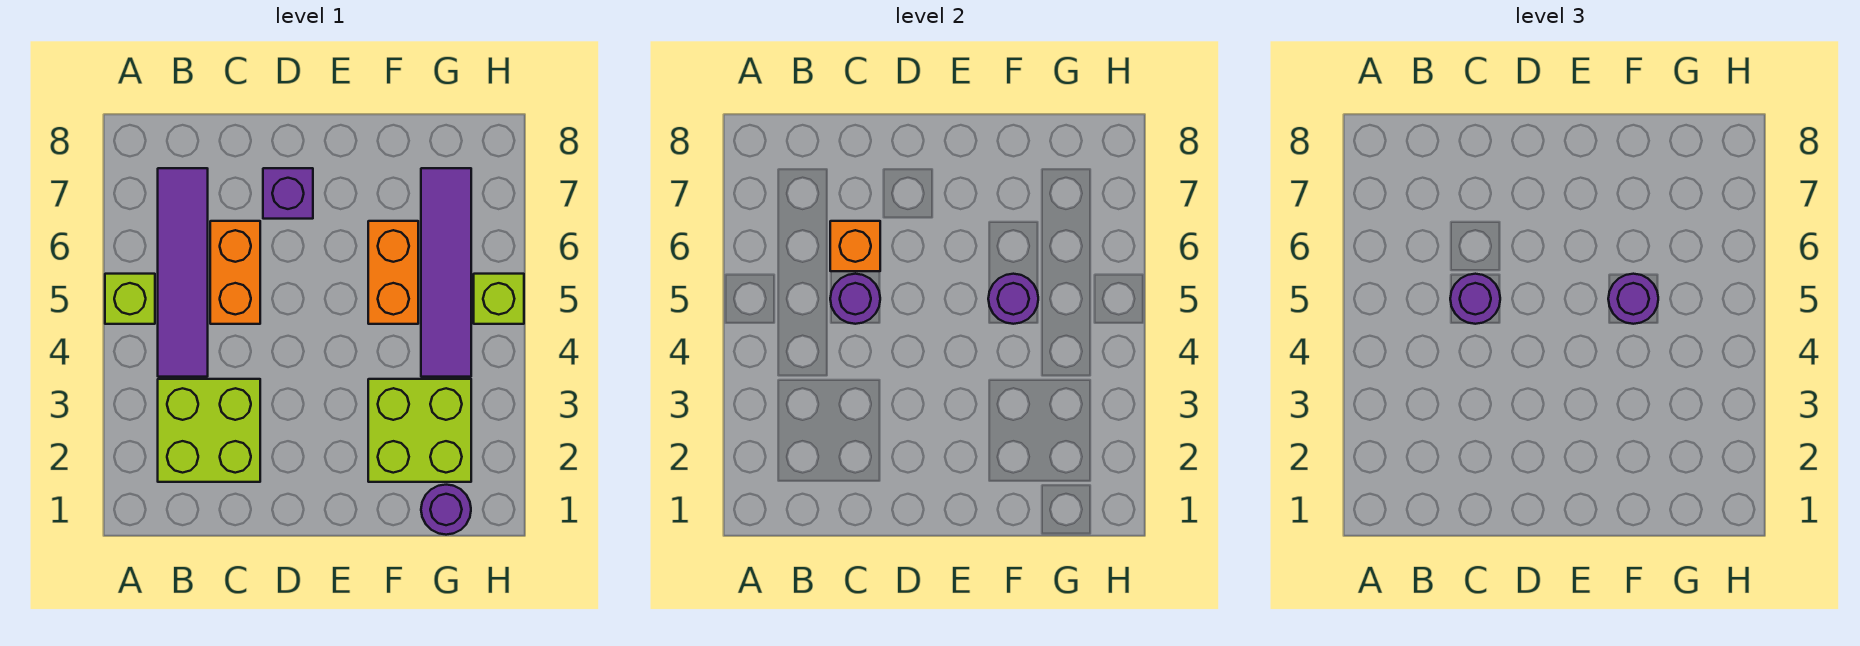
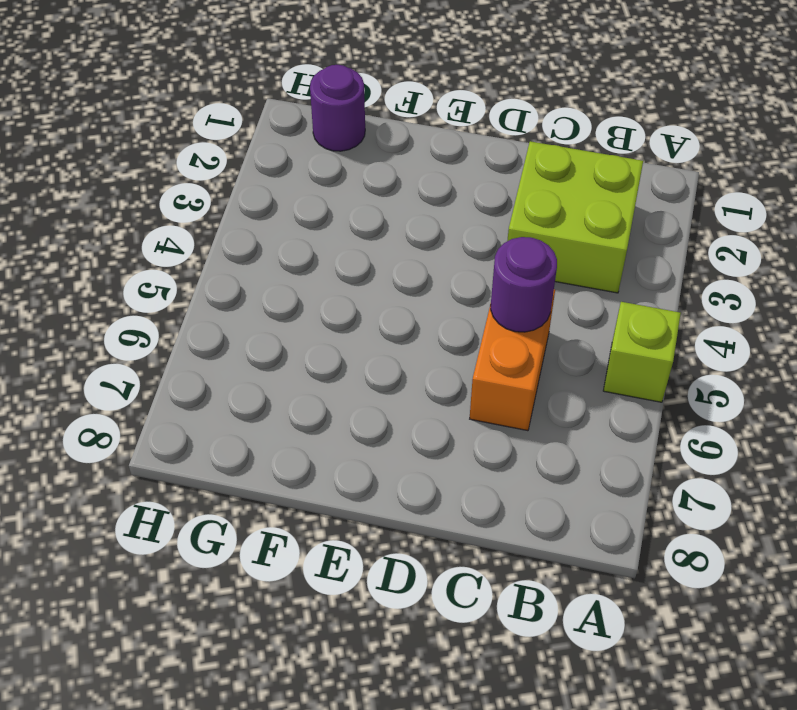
none -> purple 1x4 tile [158,168,208,377]
none -> purple 1x1 brick [263,168,313,219]
none -> lime 2x2 brick [368,379,471,482]

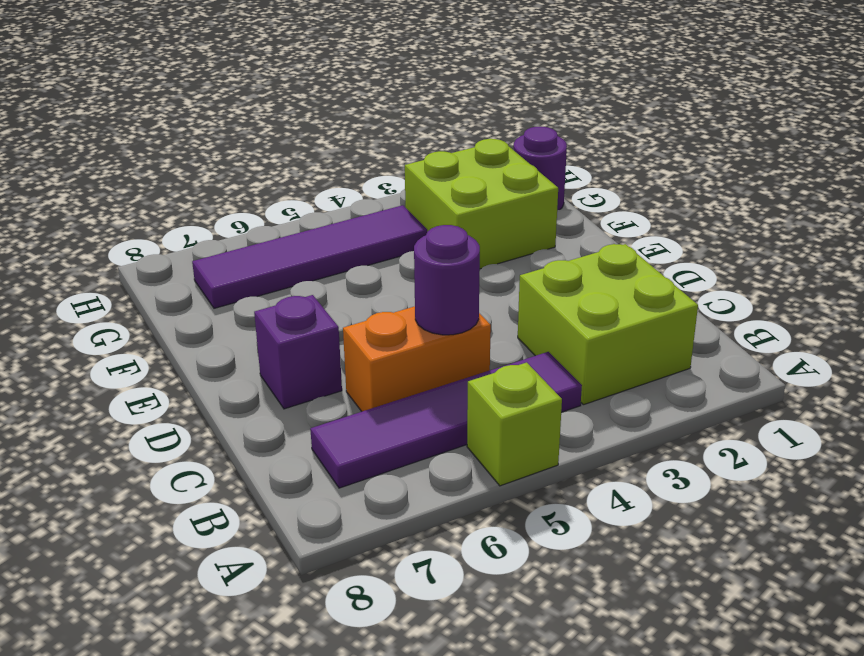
none -> orange 1x2 brick [368,221,418,324]
none -> lime 1x1 brick [474,274,524,324]
none -> orange 1x1 brick [830,221,880,271]

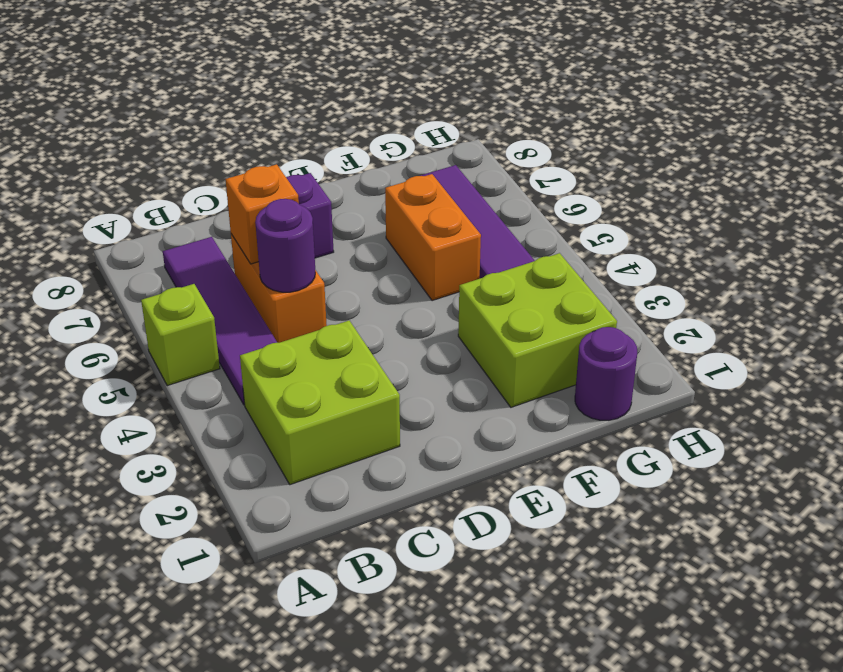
none -> lime 1x1 brick [474,274,524,324]
none -> purple 1x1 round brick [988,274,1038,324]
none -> purple 1x1 round brick [1450,274,1500,324]

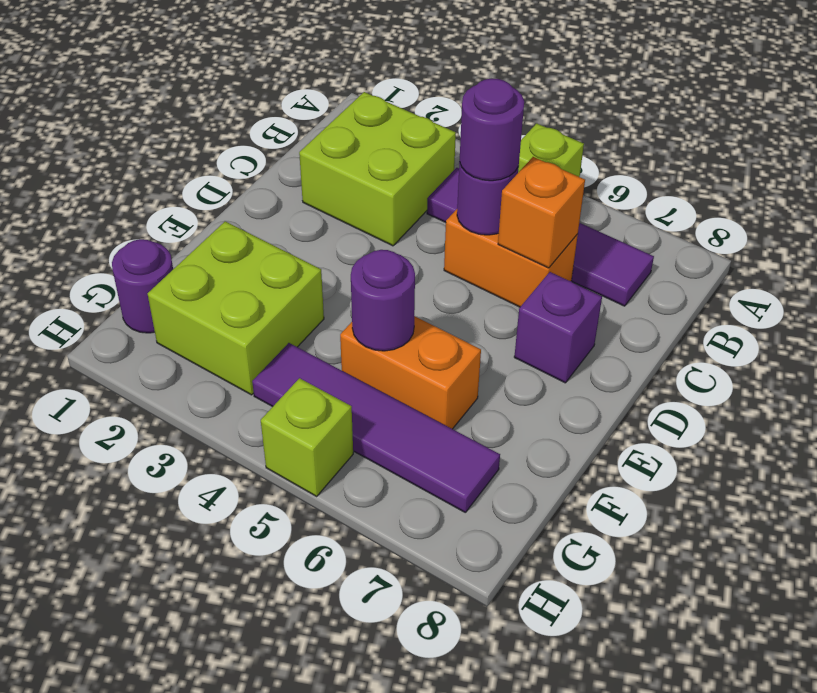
none -> purple 1x1 round brick [1608,274,1658,324]

